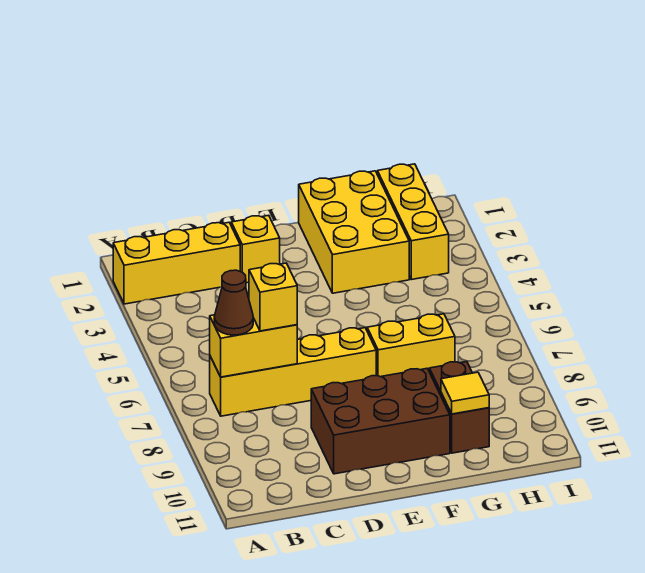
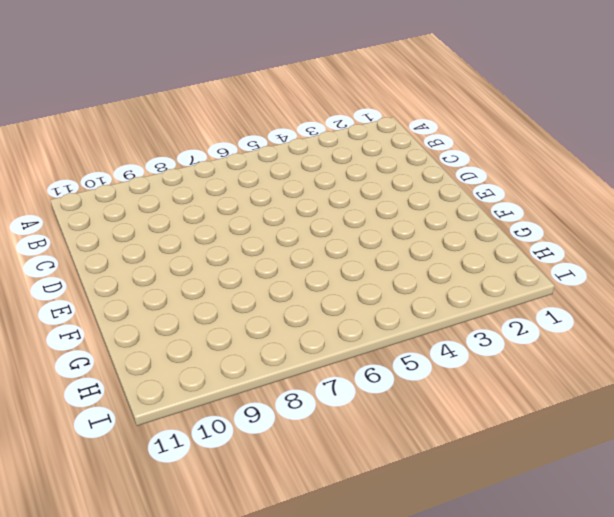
none -> yellow 1x3 brick [113,222,240,304]
none -> yellow 1x4 brick [210,328,376,416]
none -> yellow 1x1 brick [231,215,280,283]

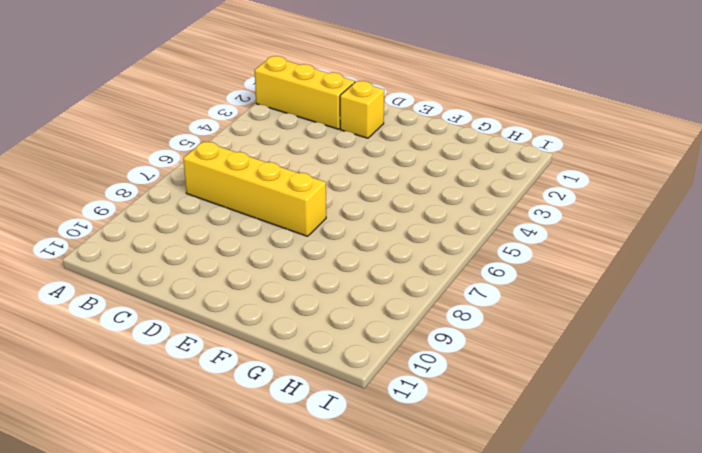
none -> brown 2x3 brick [311,369,450,474]
none -> yellow 2x3 brick [299,171,409,293]
none -> yellow 1x2 brick [367,314,455,377]

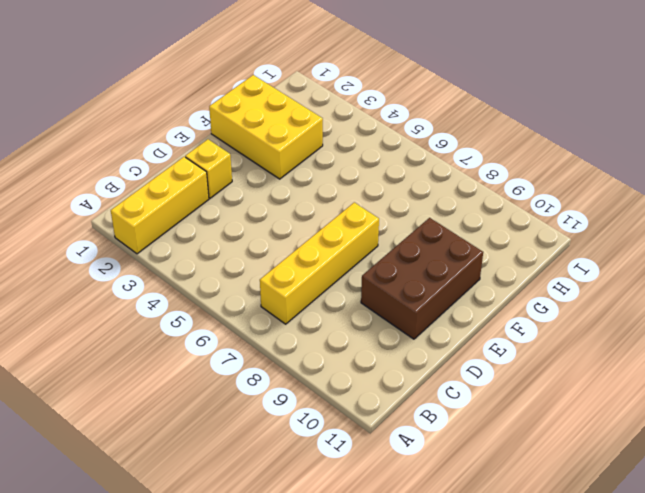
none -> yellow 1x2 brick [367,314,455,377]
none -> brown 1x2 brick [429,362,489,453]
none -> yellow 1x3 brick [377,164,449,280]

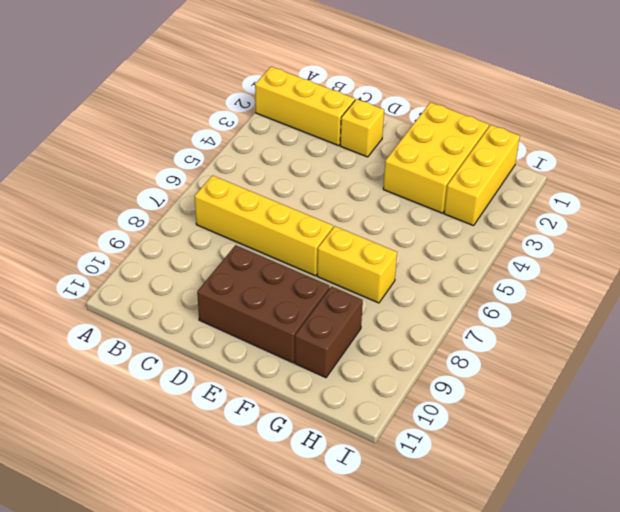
none -> yellow 1x2 brick [210,315,297,377]
none -> yellow 1x1 tile [441,372,489,414]
none -> brown 1x1 cone [214,270,253,335]

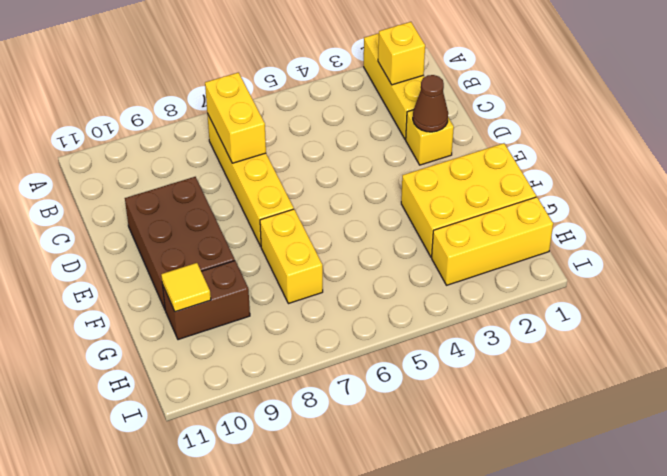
yellow 1x1 brick [378,22,425,85] -> yellow 1x1 brick moved to [249,263,297,331]
brown 1x1 cone [413,75,448,132] -> brown 1x1 cone moved to [214,270,253,335]

